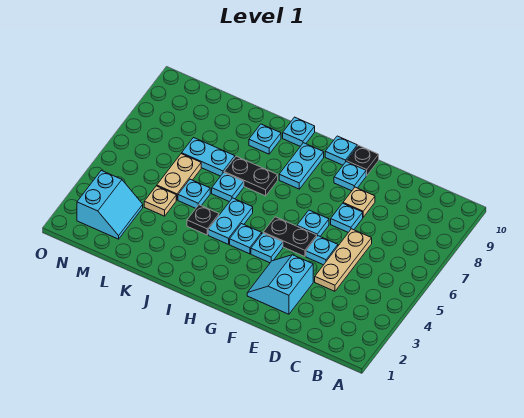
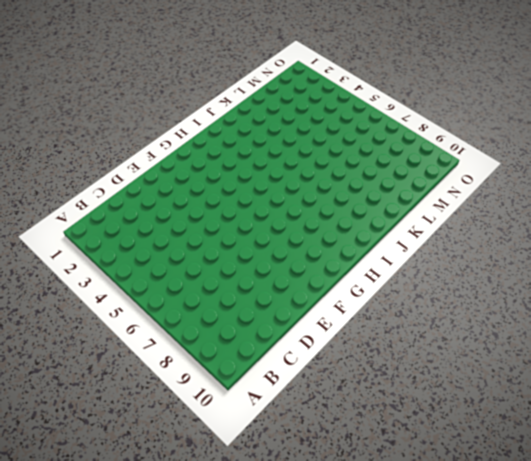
none -> tan 1x3 plate [315,229,372,291]
none -> cyan 2x2 slope [247,255,313,314]
none -> cyan 1x1 plate [306,236,338,265]

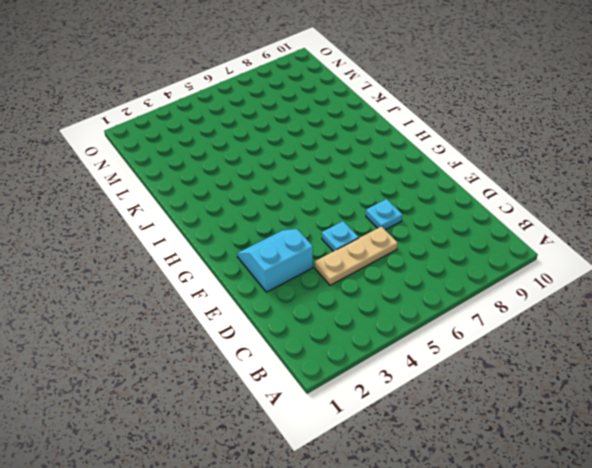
none -> tan 1x1 plate [343,187,375,217]
none -> black 1x2 plate [263,217,317,256]
none -> cyan 1x1 plate [297,210,329,236]

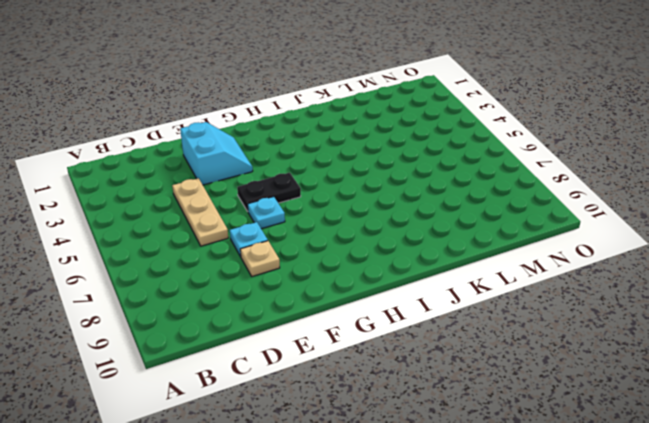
none -> cyan 1x1 plate [306,236,338,265]
none -> cyan 1x1 plate [334,162,366,191]
none -> black 1x1 plate [347,146,379,176]

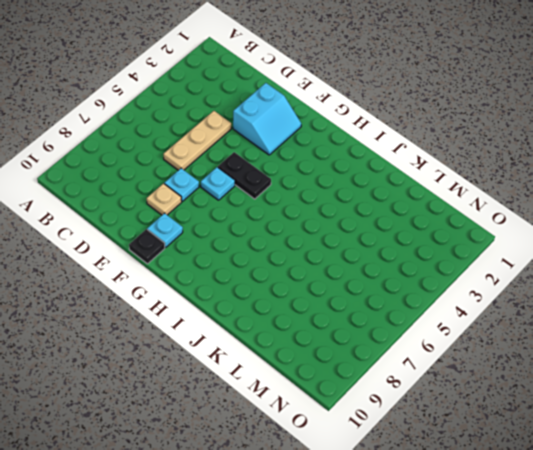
none -> cyan 1x1 plate [306,236,338,265]
none -> cyan 1x1 plate [251,233,283,263]
none -> cyan 1x1 plate [325,136,357,165]

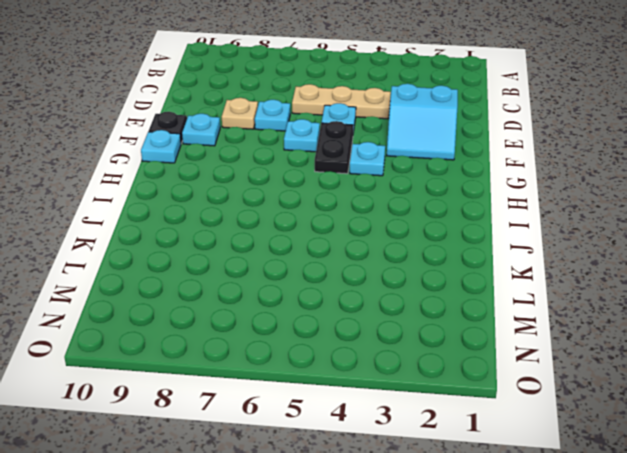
none -> cyan 1x1 plate [230,224,262,254]
none -> cyan 1x2 plate [279,143,324,189]
none -> cyan 1x2 plate [208,198,253,244]

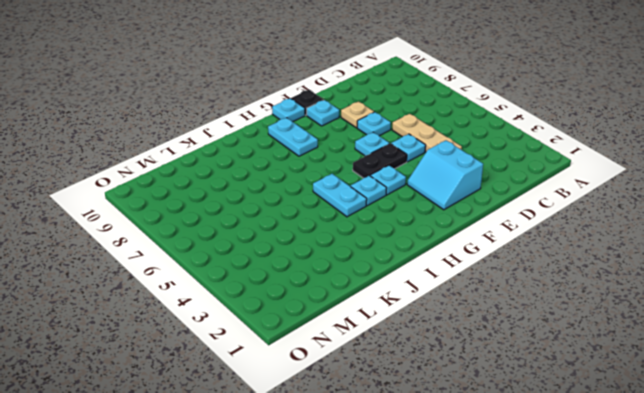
none -> black 1x2 plate [224,156,278,196]
none -> cyan 1x1 plate [283,117,315,146]
none -> black 1x1 plate [187,205,219,235]

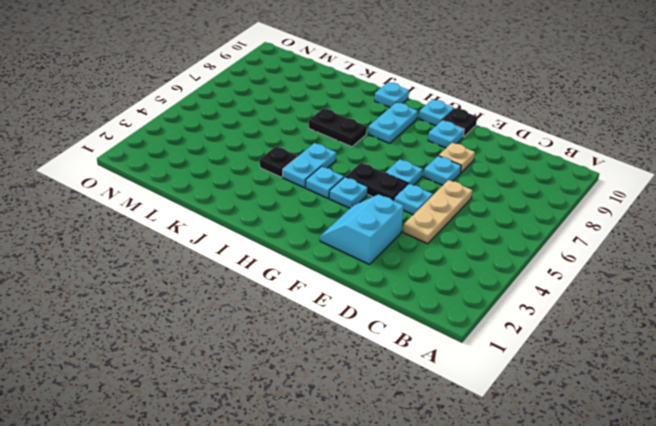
none -> cyan 1x1 plate [212,173,244,202]
none -> cyan 1x1 plate [249,124,281,154]
none -> cyan 1x1 plate [178,179,210,208]

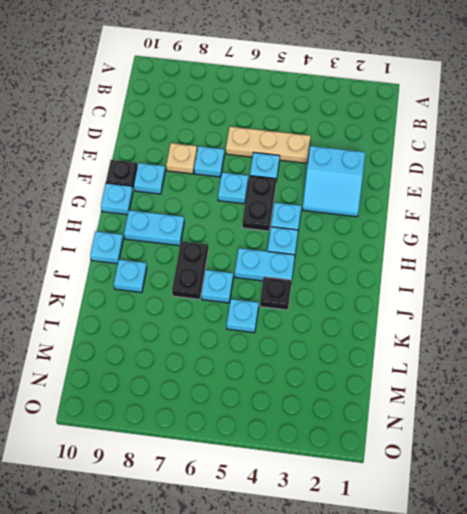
none -> cyan 1x2 plate [182,138,235,176]
none -> tan 1x1 plate [144,186,176,216]
none -> tan 1x2 plate [157,154,201,200]

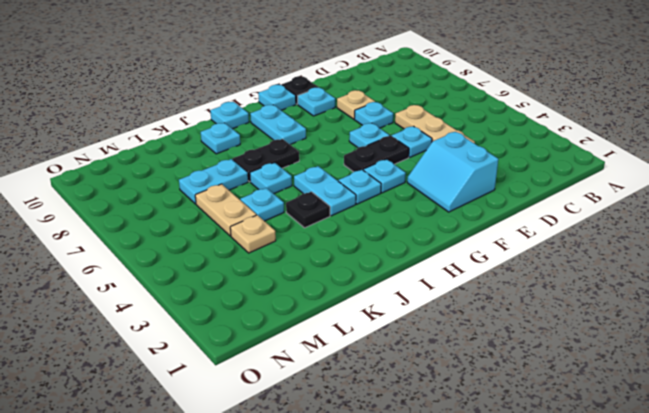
none -> cyan 2x2 slope [77,170,143,239]

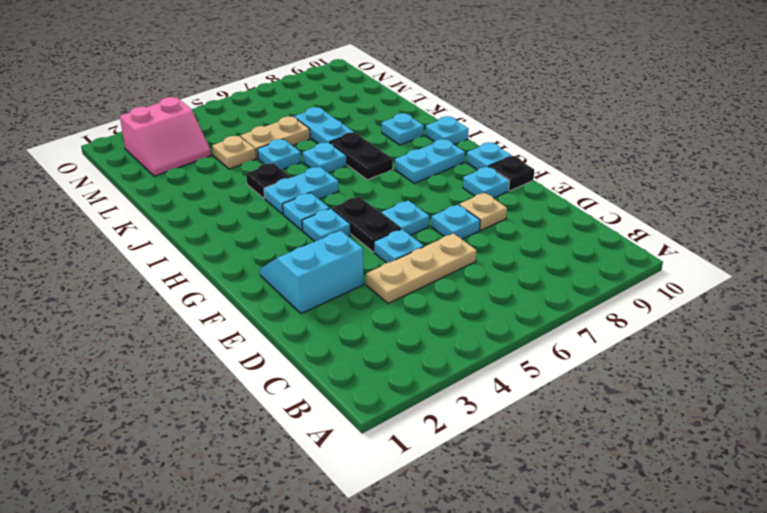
pink 2x2 slope [120,97,211,176] -> cyan 2x2 slope [77,170,143,239]

